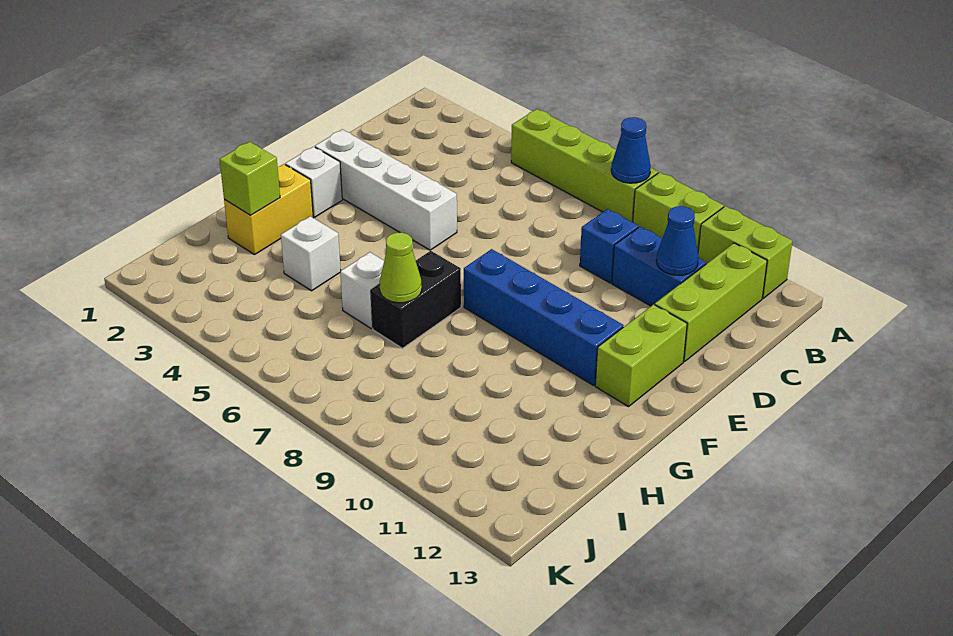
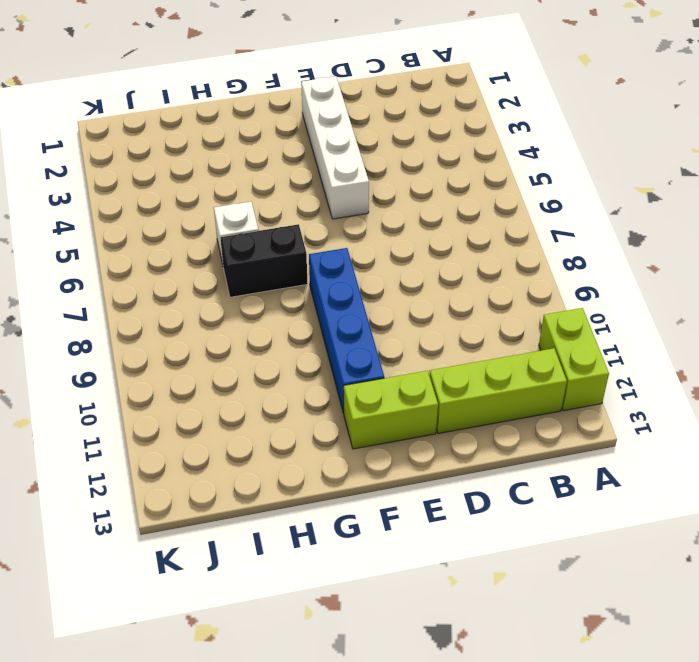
none -> lime 1x4 brick [511,109,658,222]
none -> lime 1x2 brick [633,172,724,251]
none -> blue 1x1 brick [580,209,638,283]

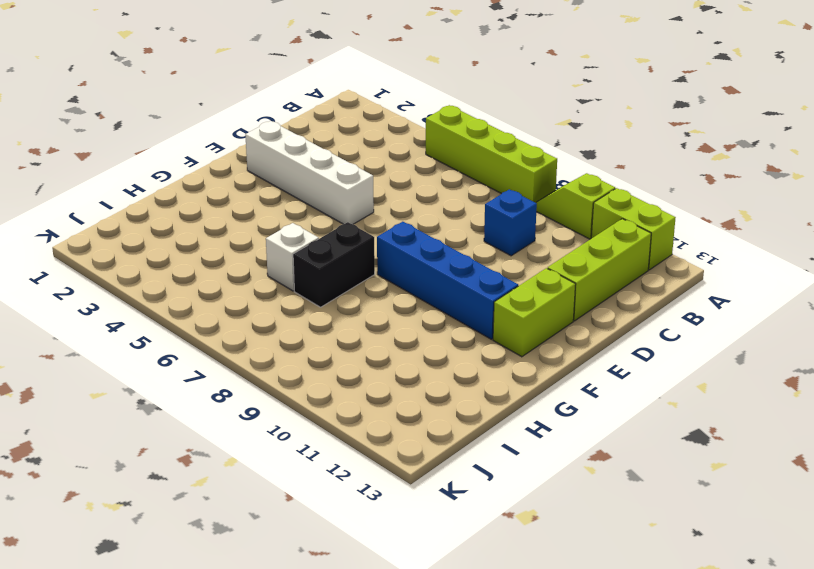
lime 1x2 slope [536,173,615,239] -> lime 1x2 brick [633,172,724,251]
none -> blue 1x2 brick [612,227,706,306]
none -> white 1x1 brick [285,147,342,217]
none -> yellow 1x2 brick [224,164,313,255]

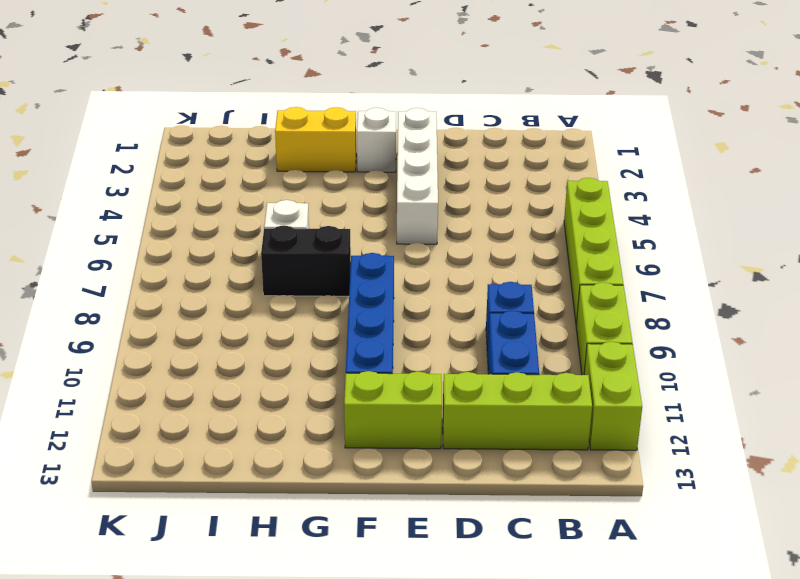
none -> white 1x1 brick [281,216,341,291]
none -> blue 1x1 cone [611,117,651,183]
none -> blue 1x1 cone [656,206,698,275]

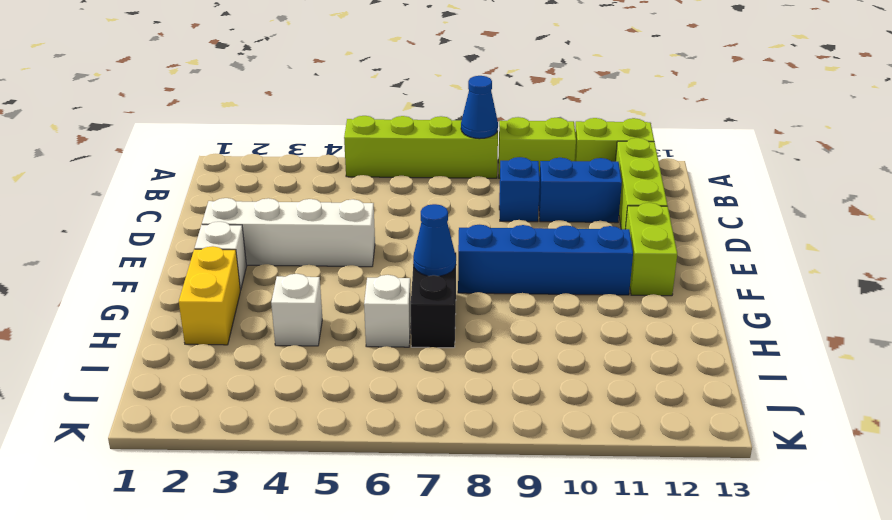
blue 1x1 cone [413,204,456,276] -> blue 1x1 cone moved to [656,206,698,275]
none -> lime 1x1 brick [220,142,280,215]
none -> lime 1x1 cone [380,233,422,303]

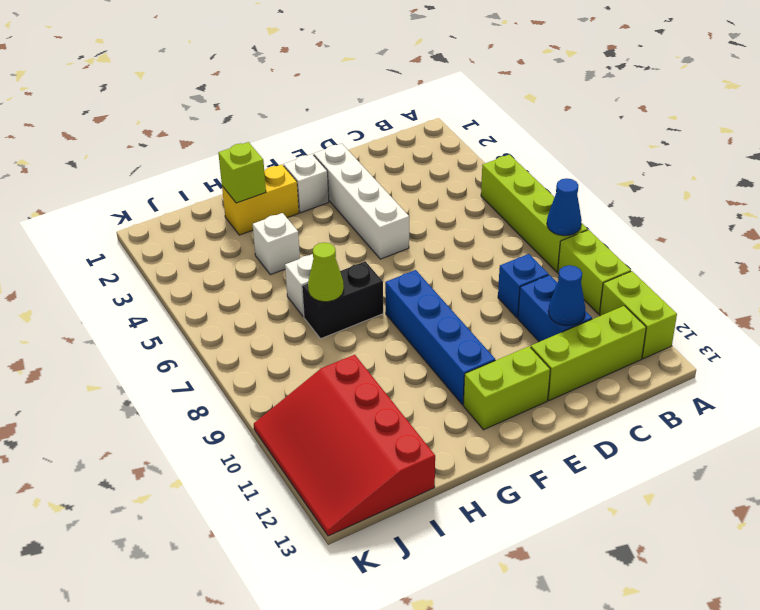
red 3x4 slope [254,355,435,536] -> none

